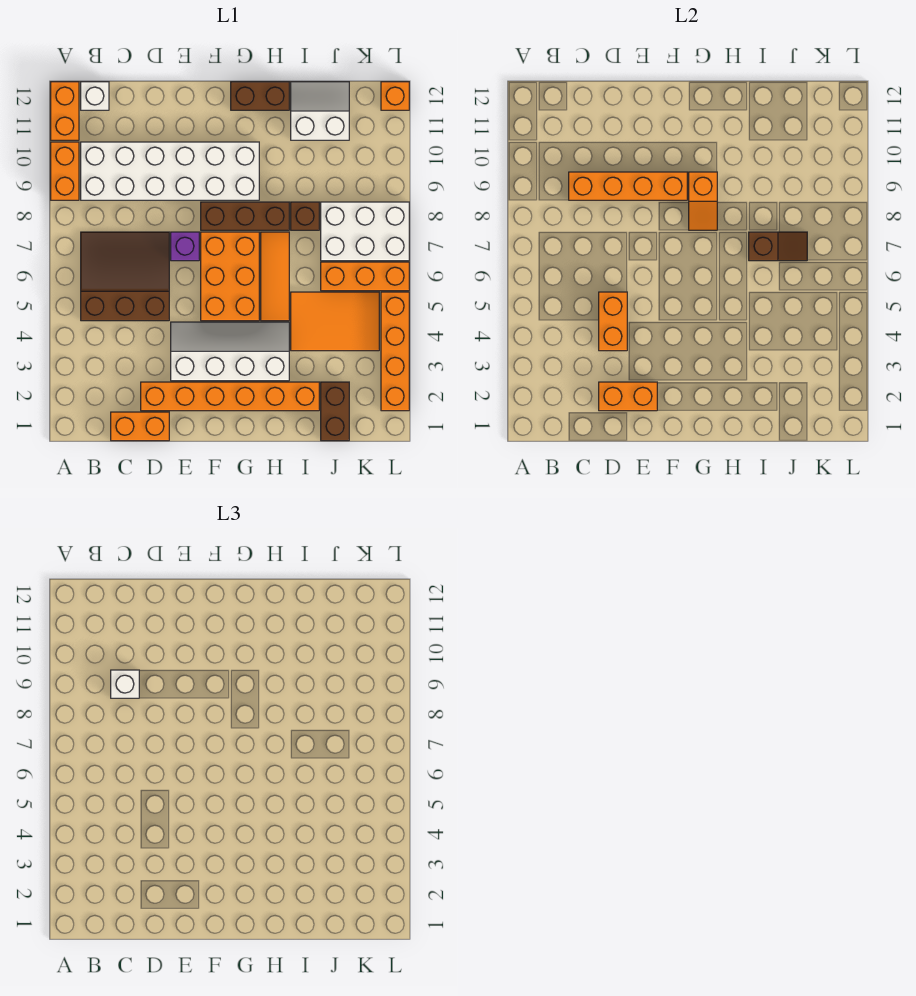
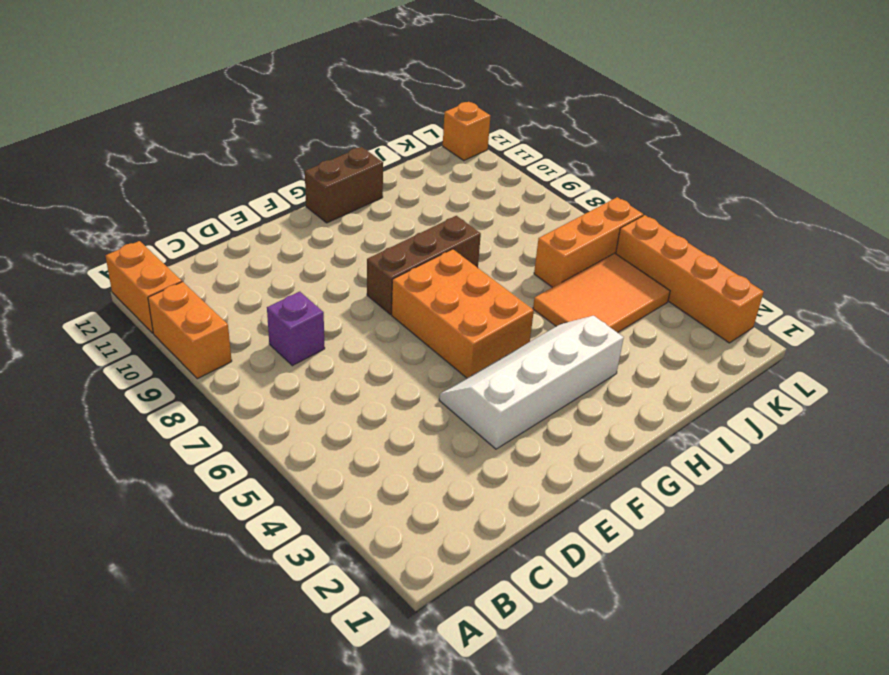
purple 1x1 brick [267,292,325,366] -> purple 1x1 brick moved to [171,232,199,261]
none -> brown 3x3 slope [81,232,169,321]
none -> white 2x6 brick [81,142,259,200]
none -> white 1x1 brick [81,82,109,110]

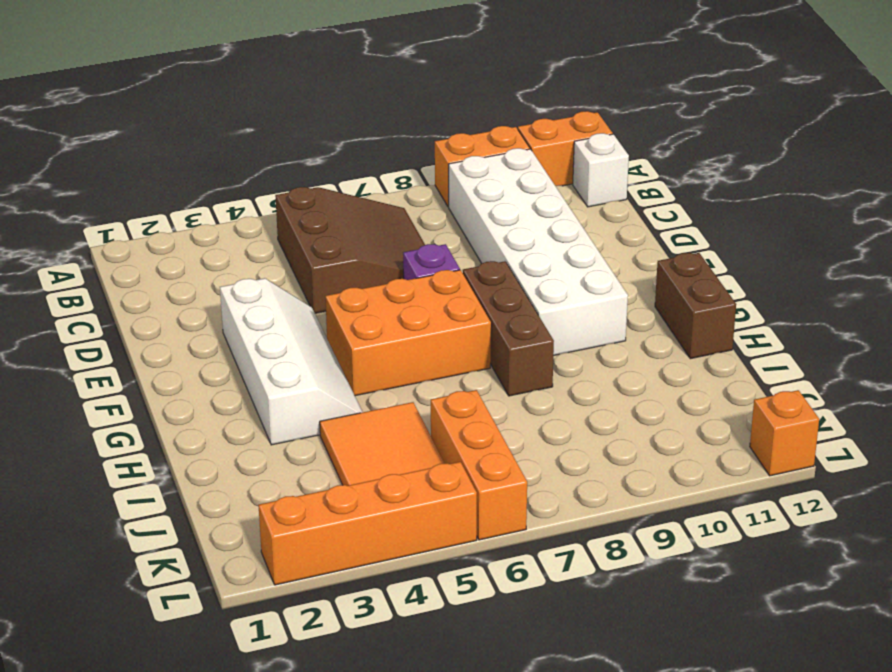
none -> orange 1x2 brick [111,412,169,441]
none -> orange 1x6 brick [141,382,319,411]
none -> orange 1x3 tile [261,232,289,321]

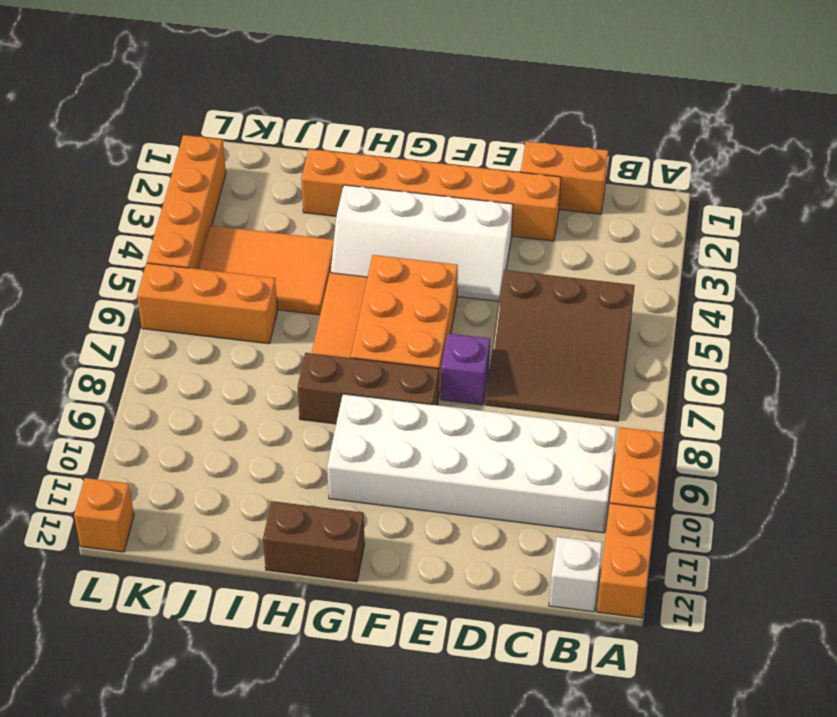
none -> brown 1x1 brick [291,202,319,230]
none -> white 2x2 slope [291,82,349,140]
none -> brown 1x2 brick [321,382,349,441]

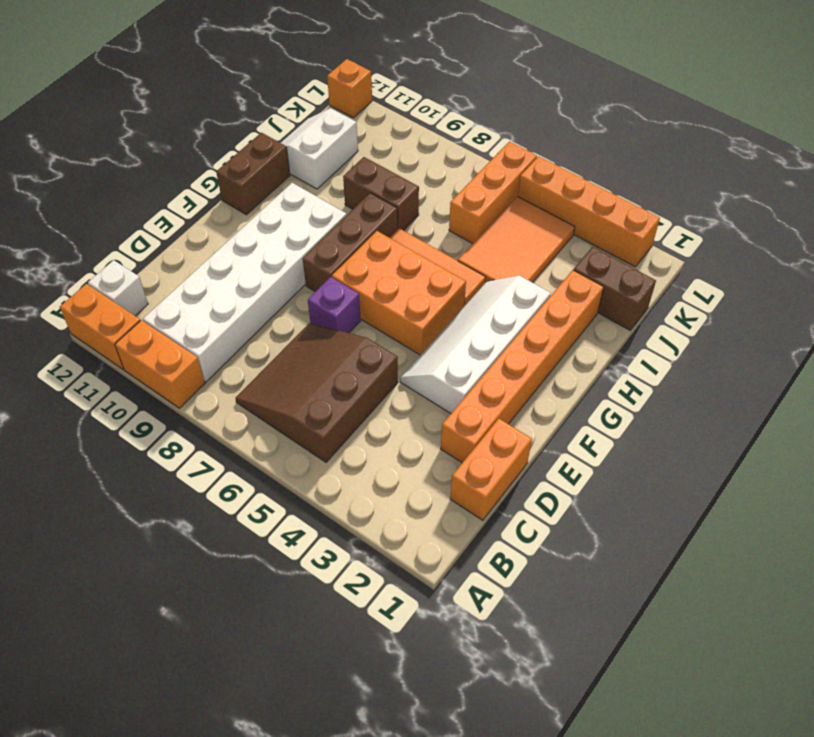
brown 1x2 brick [343,157,419,231] -> brown 1x1 brick [291,202,319,230]
none -> white 2x3 brick [321,202,409,261]
none -> orange 1x4 brick [569,172,687,200]
none -> orange 1x2 brick [599,382,657,411]

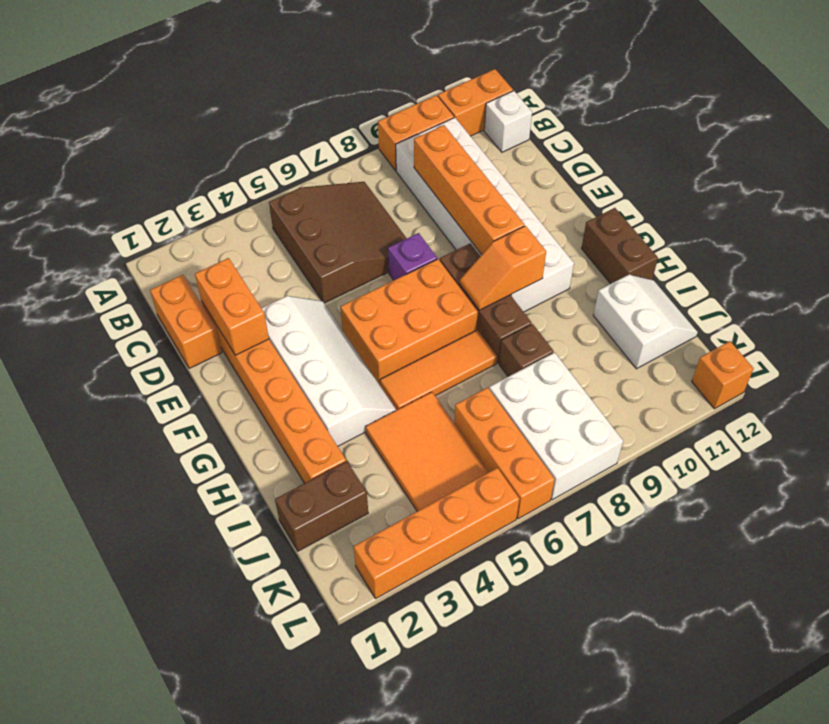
none -> orange 1x2 brick [599,292,627,351]
none -> brown 1x2 slope [749,232,807,261]
none -> white 1x1 brick [111,670,139,698]

